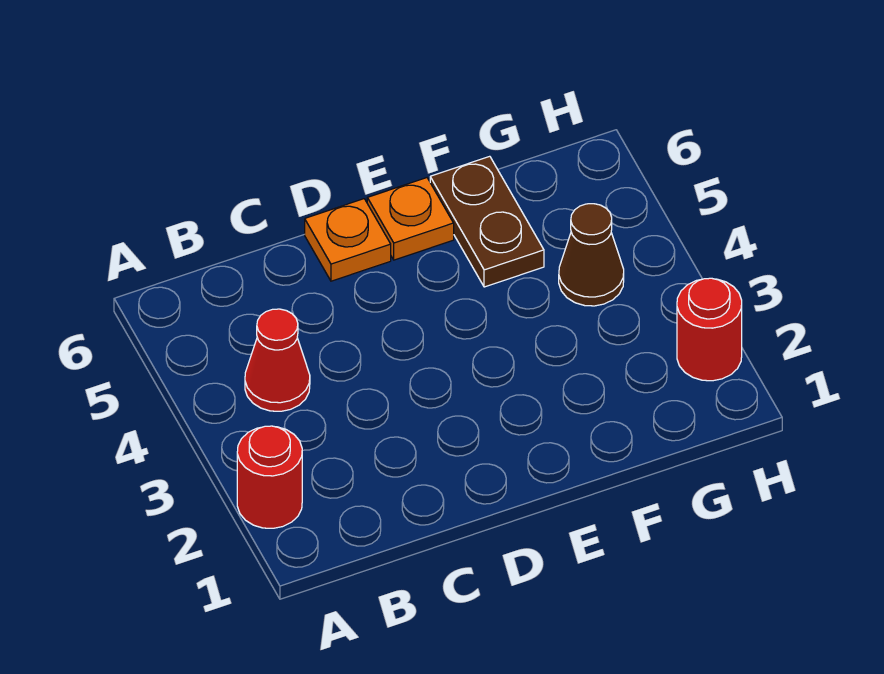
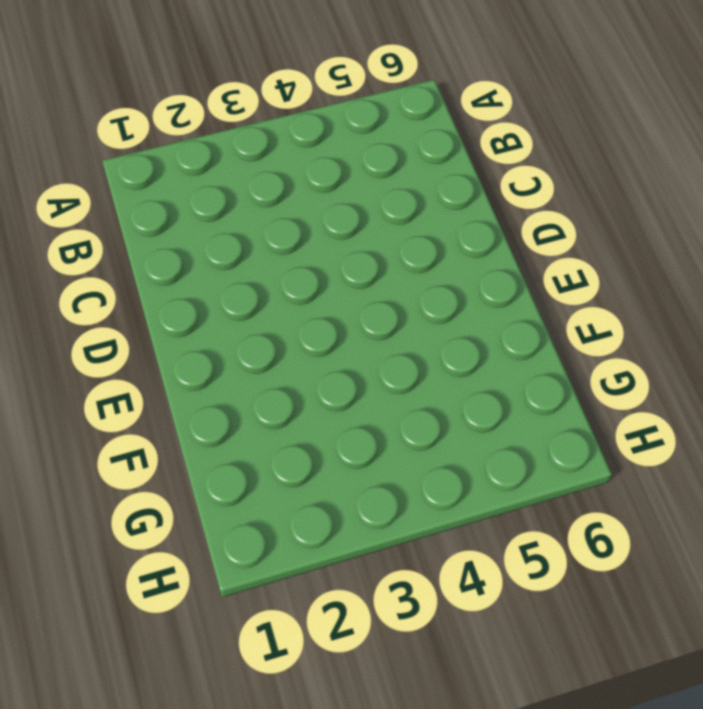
none -> red 1x1 round brick [237,426,302,528]
none -> red 1x1 cone [245,309,310,411]

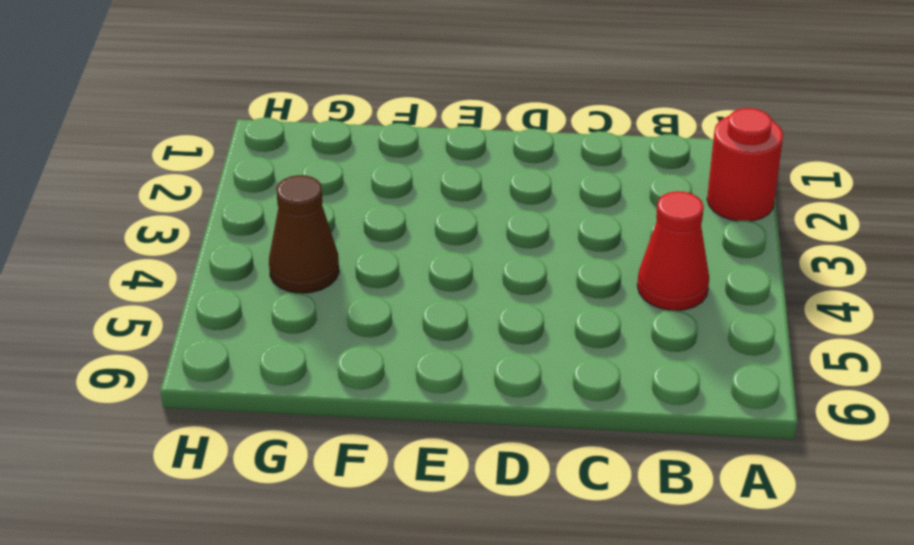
none -> orange 1x1 plate [305,199,391,281]
none -> orange 1x1 plate [367,178,454,260]

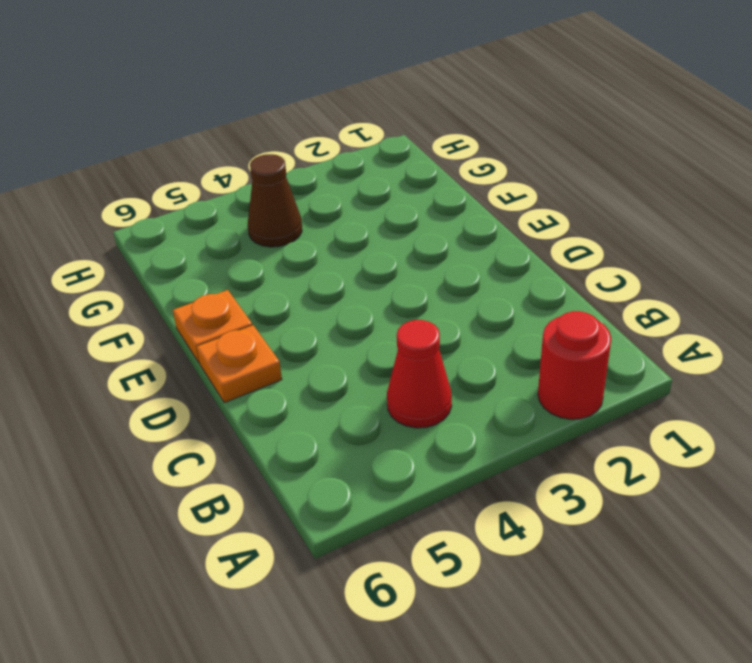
none -> brown 1x2 plate [430,156,544,287]
none -> red 1x1 round brick [677,278,742,381]

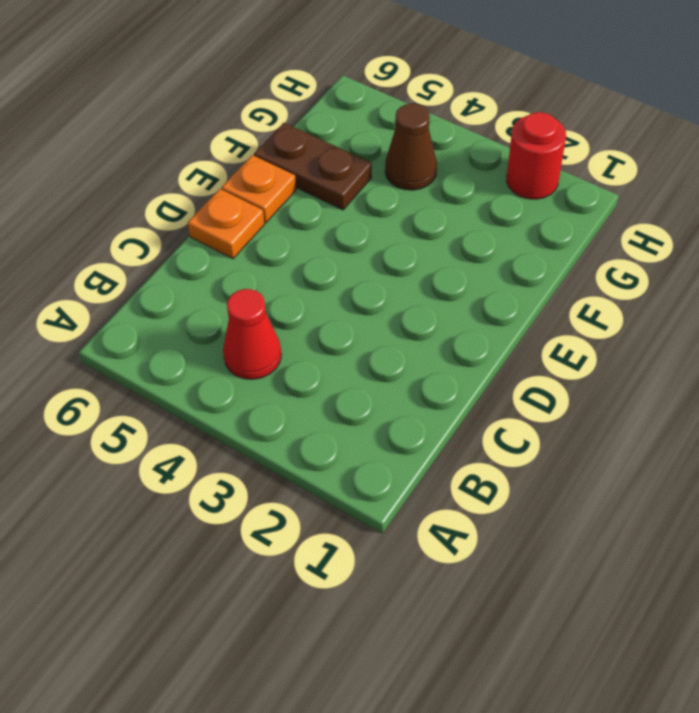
none -> red 1x1 round brick [237,426,302,528]

